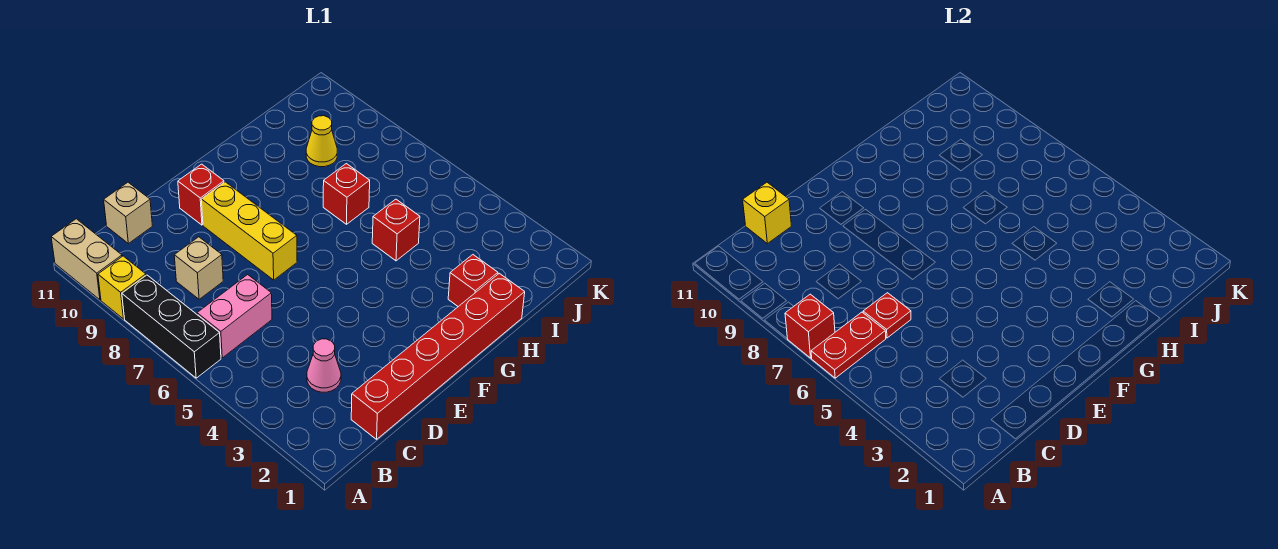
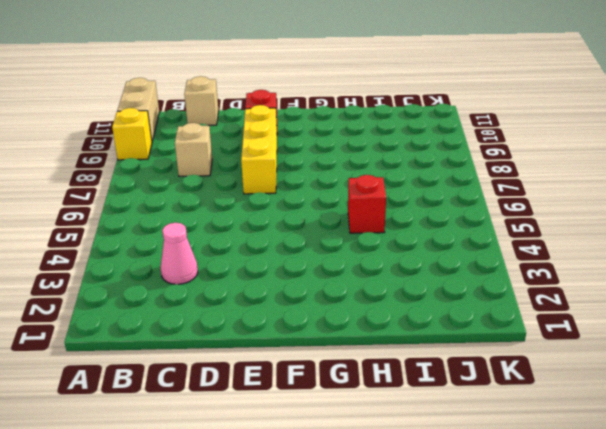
none -> black 1x3 brick [122,275,221,378]
none -> pink 1x2 brick [197,275,272,358]
none -> red 1x6 brick [351,273,525,439]

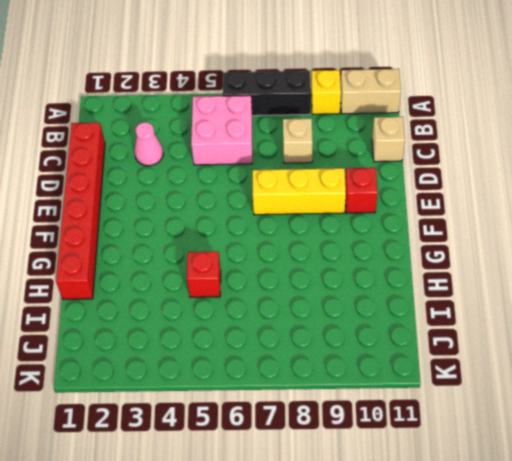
pink 2x2 brick [191,95,252,165] -> pink 1x2 brick [197,275,272,358]
none -> red 1x1 brick [448,255,498,307]
none -> red 1x1 brick [323,164,370,224]
none -> yellow 1x1 cone [306,116,337,167]

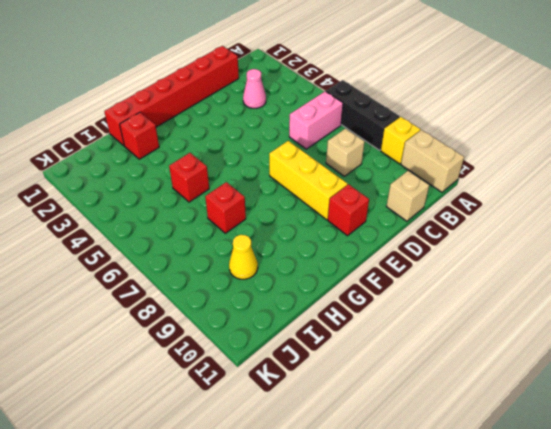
none -> red 1x2 plate [811,312,886,378]
none -> red 1x1 brick [785,294,835,358]
none -> red 1x1 plate [863,293,911,338]

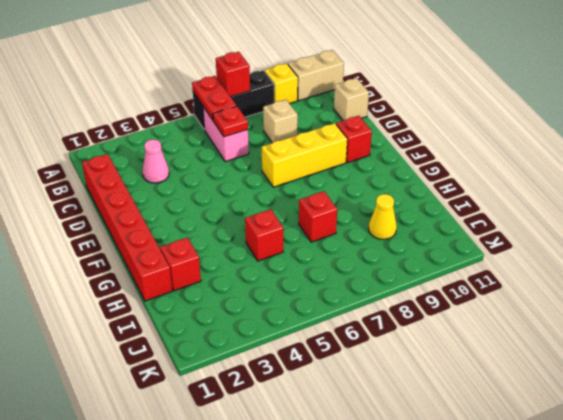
none -> yellow 1x1 brick [743,182,791,244]

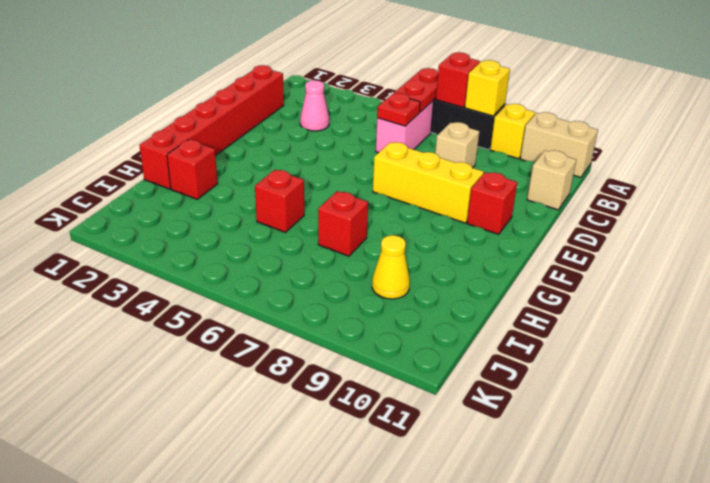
yellow 1x1 brick [465,60,510,116] -> yellow 1x1 brick moved to [743,182,791,244]

